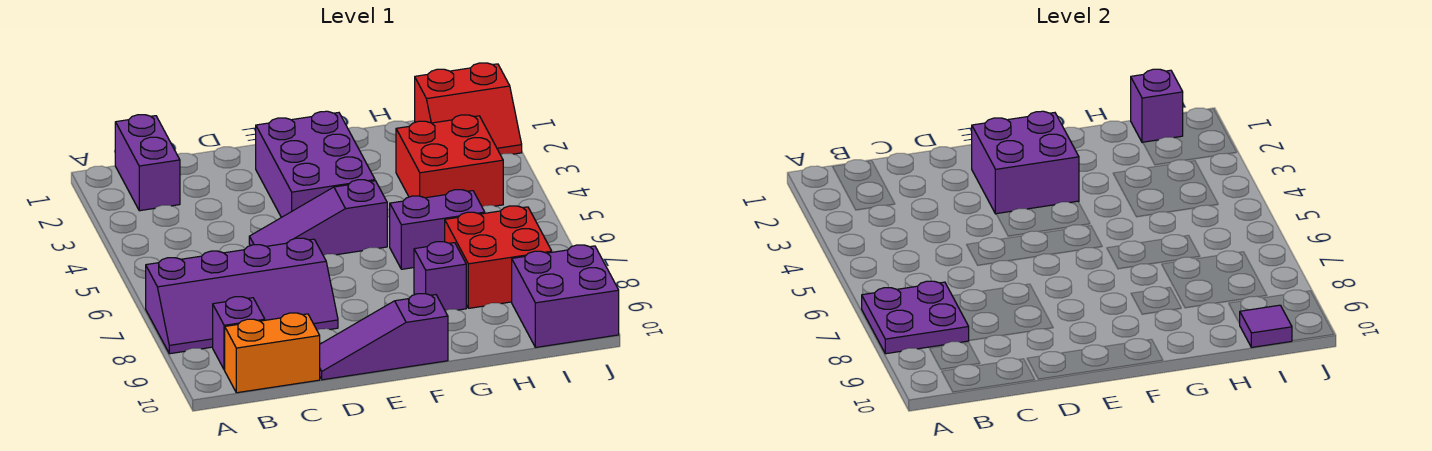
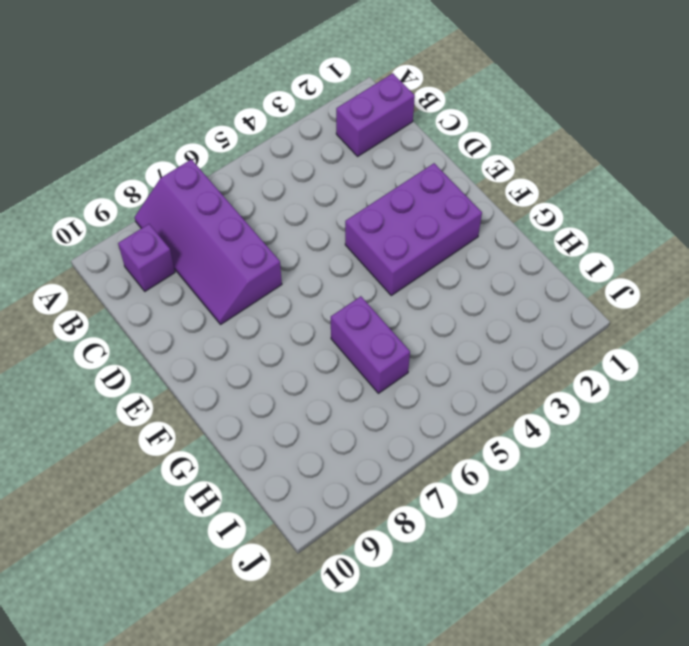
none -> orange 1x2 brick [225,313,320,393]
none -> purple 1x3 slope [249,180,387,255]
none -> purple 1x3 slope [320,294,448,380]

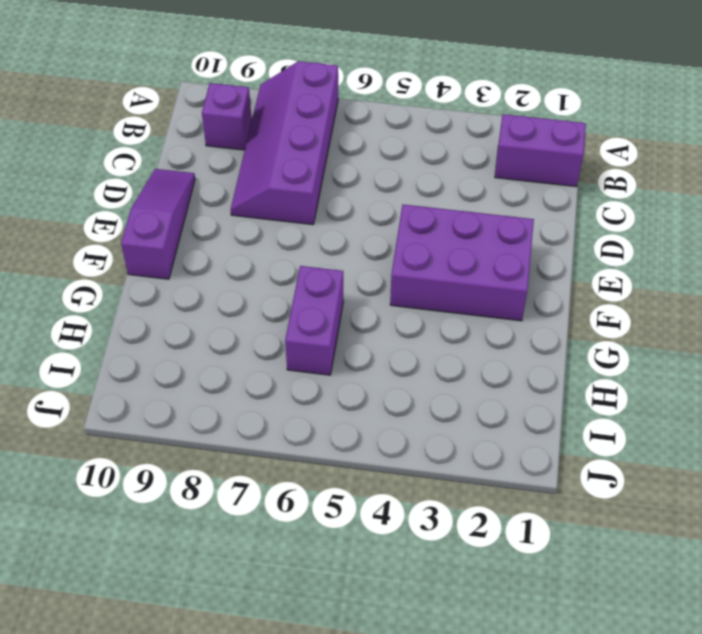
none -> orange 1x2 brick [225,313,320,393]
none -> purple 1x3 slope [249,180,387,255]
none -> purple 1x1 brick [414,242,466,310]

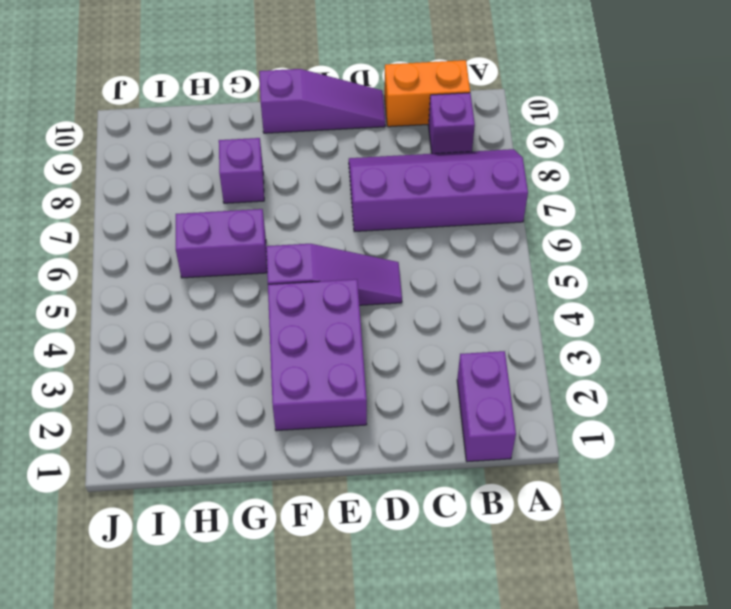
none -> red 2x2 brick [396,115,503,207]
none -> red 2x2 brick [445,206,552,308]
none -> red 2x2 slope [415,63,522,155]

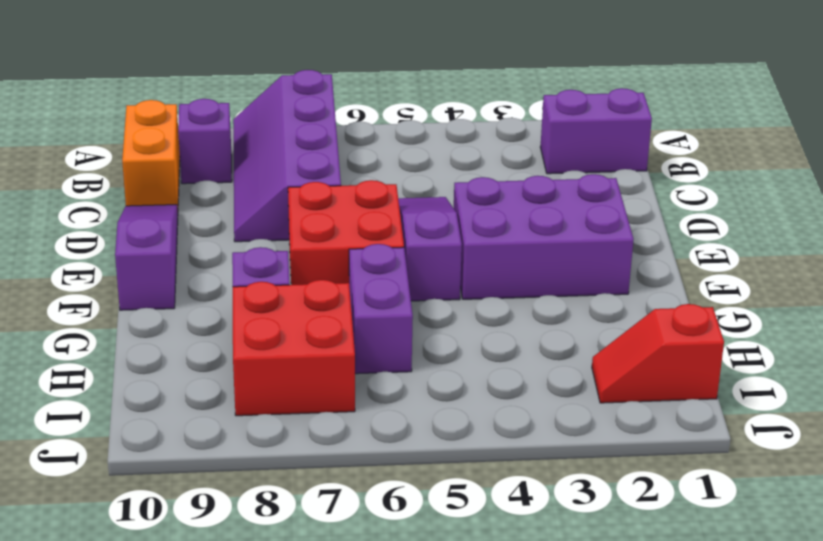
red 2x2 brick [288,180,404,285] -> red 2x2 brick moved to [396,115,503,207]
red 1x2 slope [592,304,724,403] -> red 2x2 slope [415,63,522,155]
none -> purple 2x2 brick [512,245,619,347]
none -> purple 2x2 plate [862,281,969,354]
none -> purple 2x2 brick [972,111,1079,214]

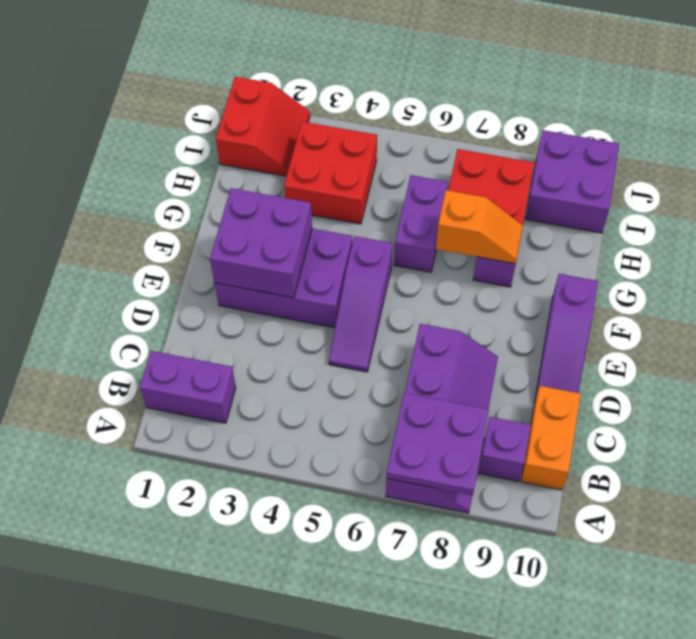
orange 1x2 slope [436,190,523,264] -> none
none -> purple 1x1 brick [1131,69,1183,143]
none -> purple 1x1 tile [1239,305,1292,347]

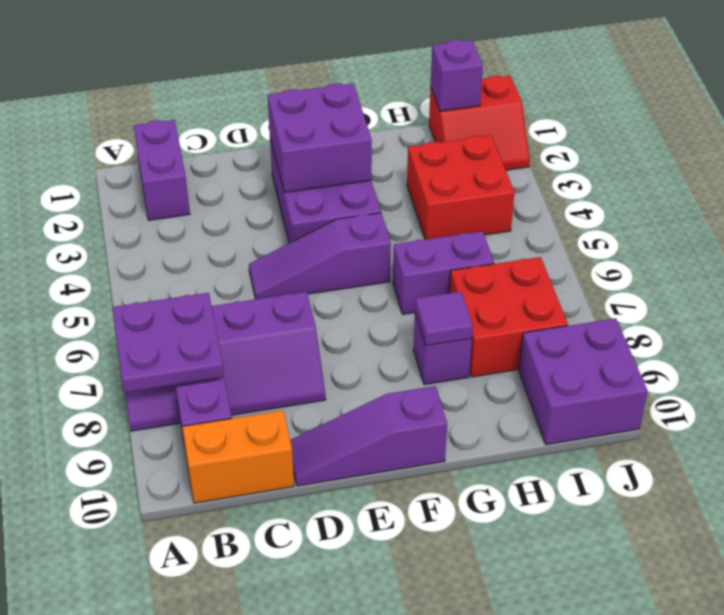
purple 1x1 tile [415,292,473,346] -> purple 1x1 tile moved to [1239,305,1292,347]

